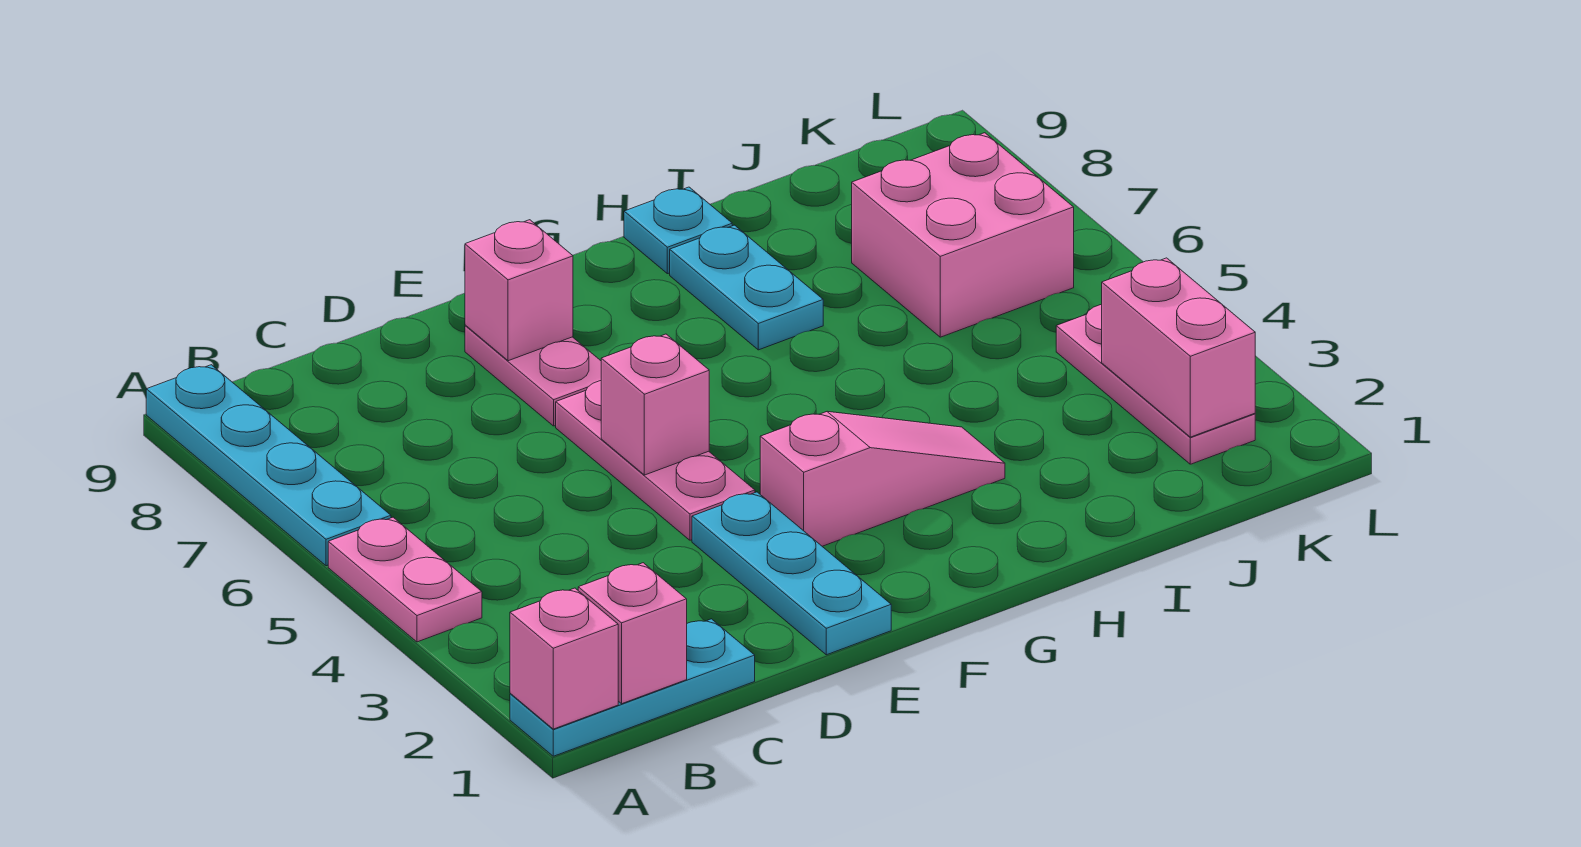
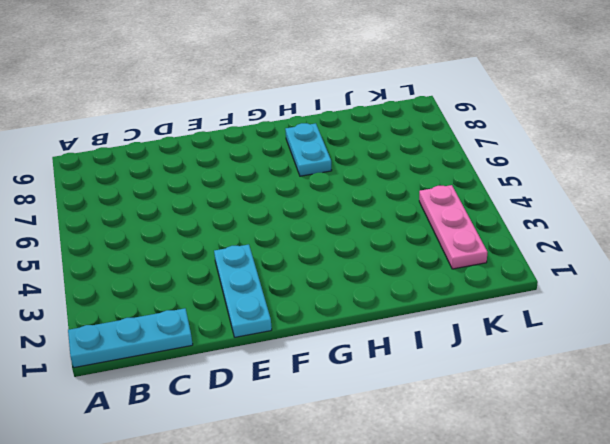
none -> pink 1x2 plate [328,517,482,642]
none -> cyan 1x4 plate [146,365,391,566]
none -> pink 1x3 plate [556,381,755,540]

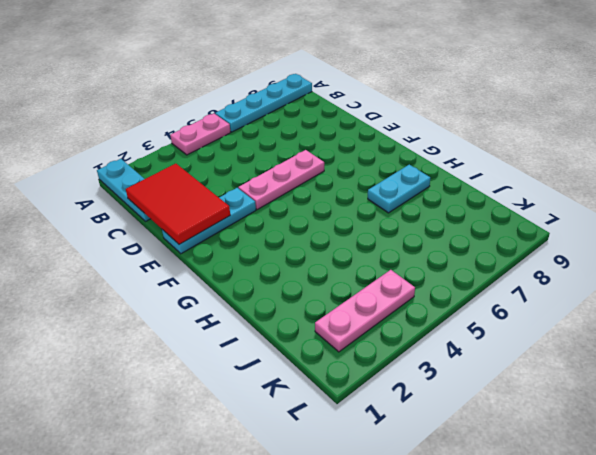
red 2x3 tile [126,164,230,244] -> none
none -> pink 1x2 plate [465,325,601,426]
none -> pink 1x3 slope [760,411,1005,546]
none -> cyan 1x1 plate [624,187,732,274]

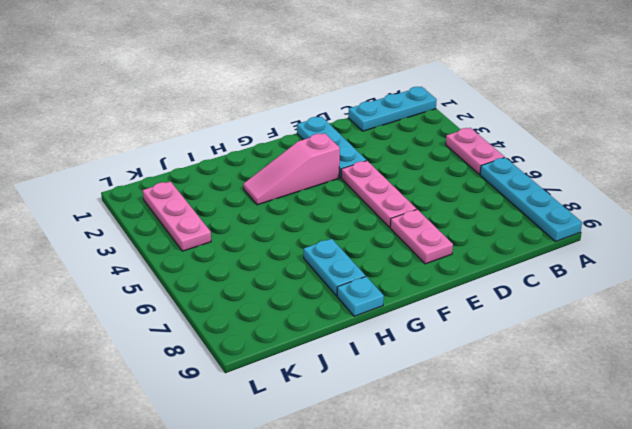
none -> pink 2x2 brick [852,133,1074,337]
none -> pink 1x1 brick [510,588,618,729]
none -> pink 1x1 brick [578,563,687,704]

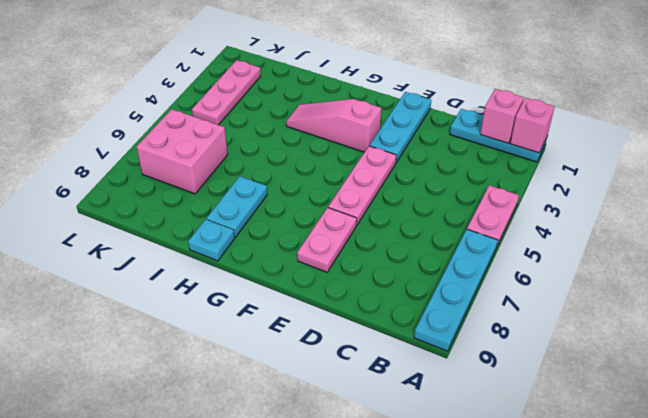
none -> pink 1x1 brick [601,334,709,475]
none -> pink 1x1 brick [465,220,573,361]
none -> pink 1x2 brick [1102,258,1255,437]

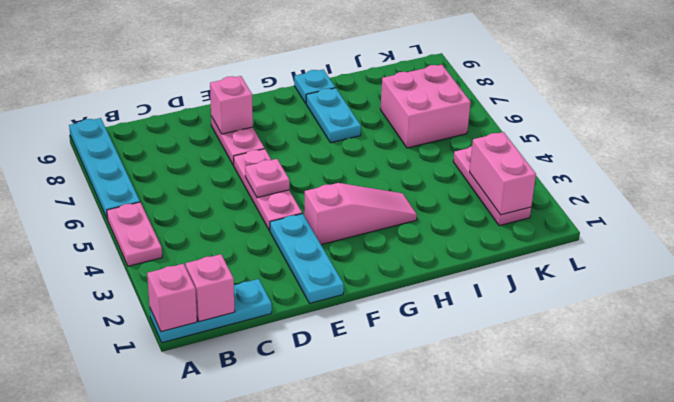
pink 1x1 plate [245,159,289,198] -> pink 1x1 brick [601,334,709,475]

